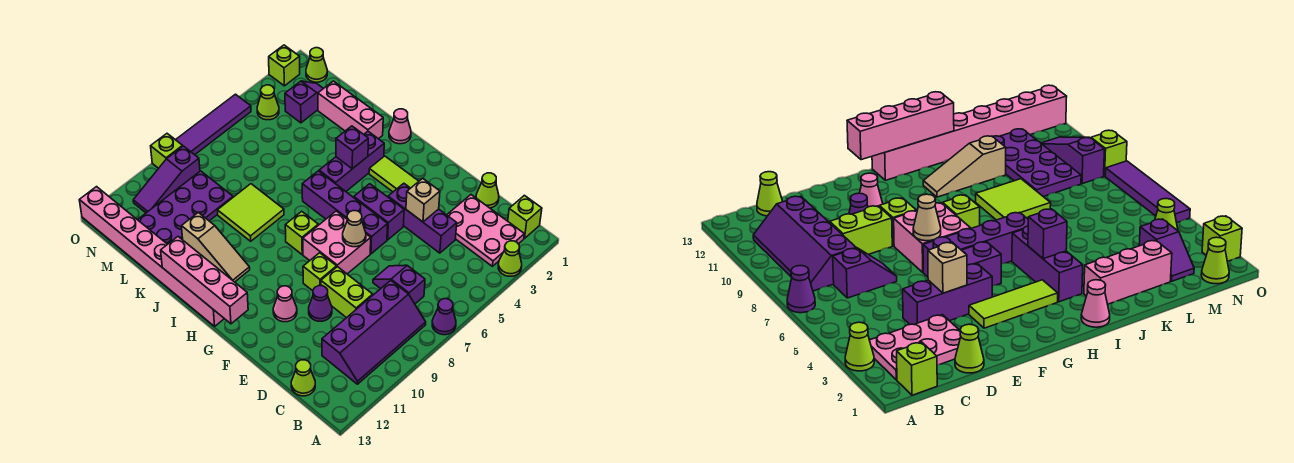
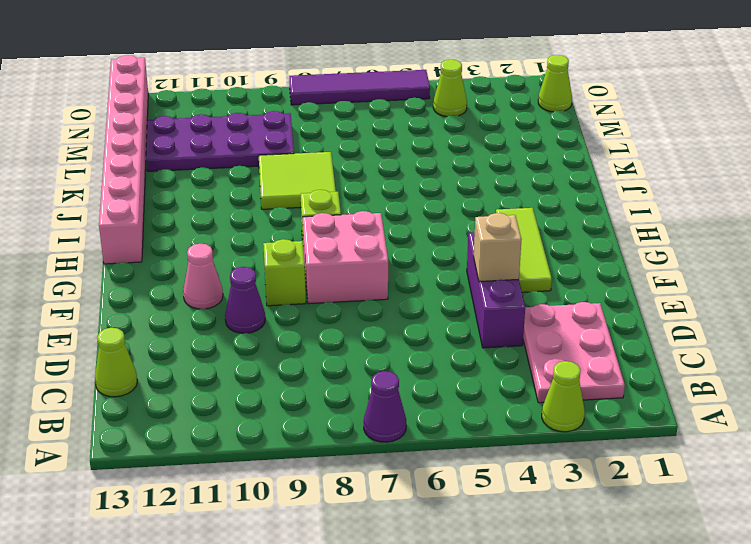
none -> lime 1x1 brick [508,195,542,238]
none -> purple 2x4 slope [322,280,426,384]
none -> purple 1x2 slope [373,265,425,304]
none -> lime 1x1 cone [476,173,499,208]

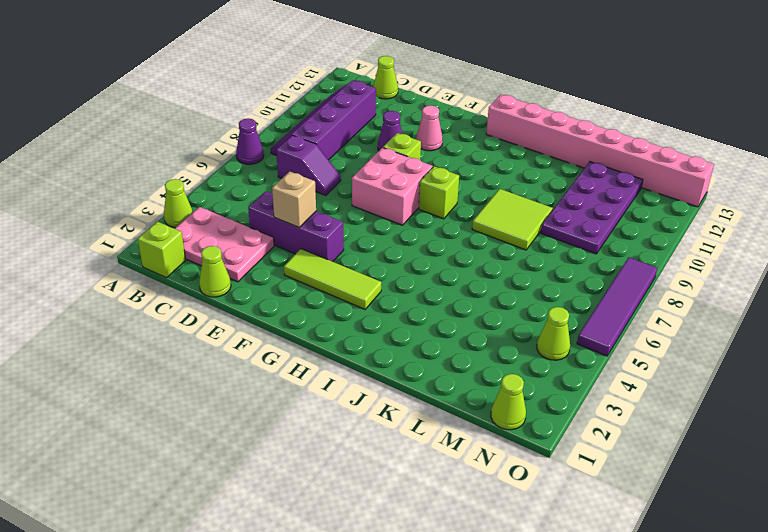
none -> lime 1x2 brick [321,267,373,318]
none -> purple 1x2 brick [354,184,404,240]
none -> purple 1x4 brick [302,171,388,254]
none -> pink 1x1 cone [389,109,411,144]

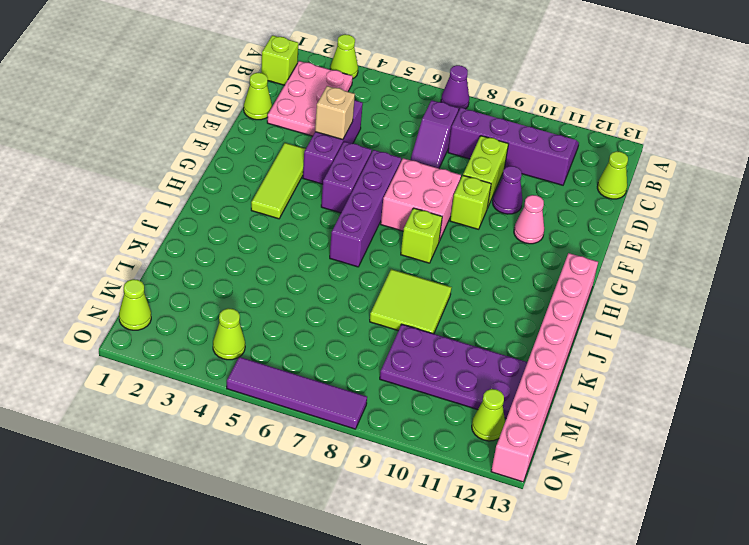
lime 1x1 cone [472,389,505,441] -> none
none -> pink 1x1 cone [389,109,411,144]
none -> purple 1x3 brick [319,131,384,191]
none -> tan 1x3 slope [182,212,250,282]
none -> pink 1x3 brick [318,81,383,139]

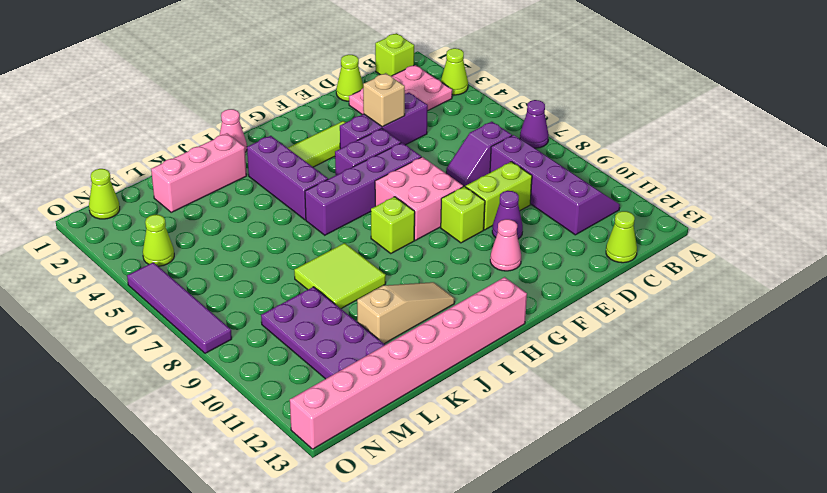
none -> purple 1x2 slope [285,81,323,123]
none -> purple 1x3 slope [133,146,200,213]
none -> lime 1x1 brick [269,45,300,86]
none -> lime 1x1 brick [151,134,183,168]

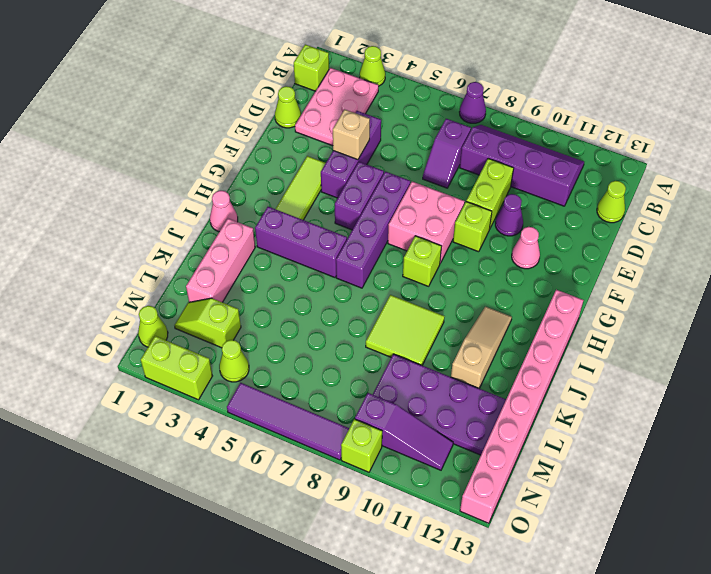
lime 1x2 slope [174,298,241,348] -> purple 1x2 slope [285,81,323,123]
lime 1x2 brick [141,336,212,400] -> lime 1x1 brick [269,45,300,86]
none -> tan 1x1 cone [343,211,366,247]
none -> pink 1x4 brick [161,237,248,324]
none -> purple 1x1 brick [336,126,368,169]

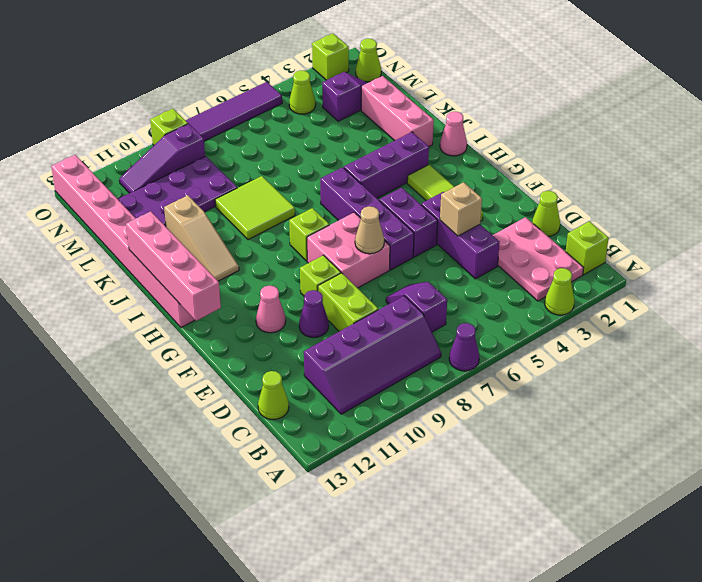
none -> purple 1x1 brick [336,126,368,169]

